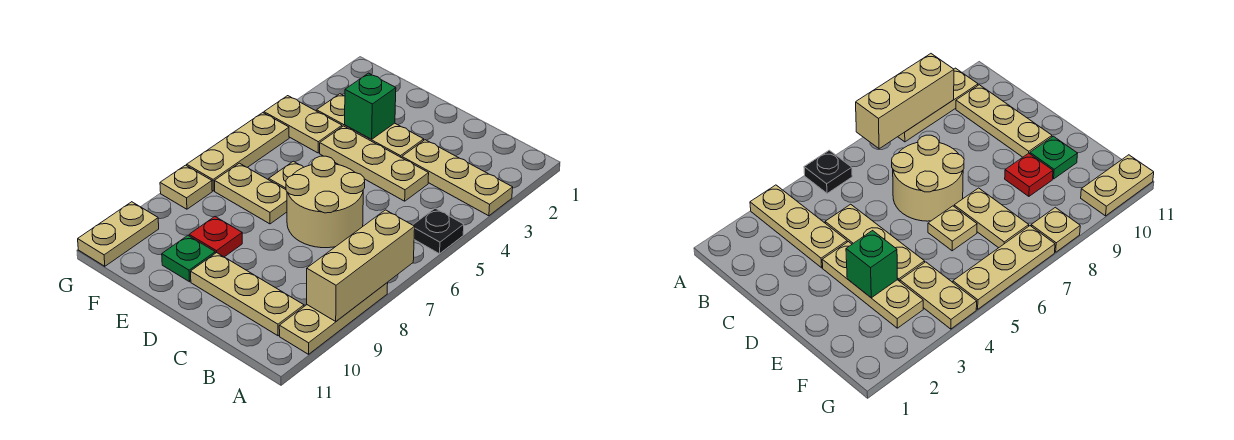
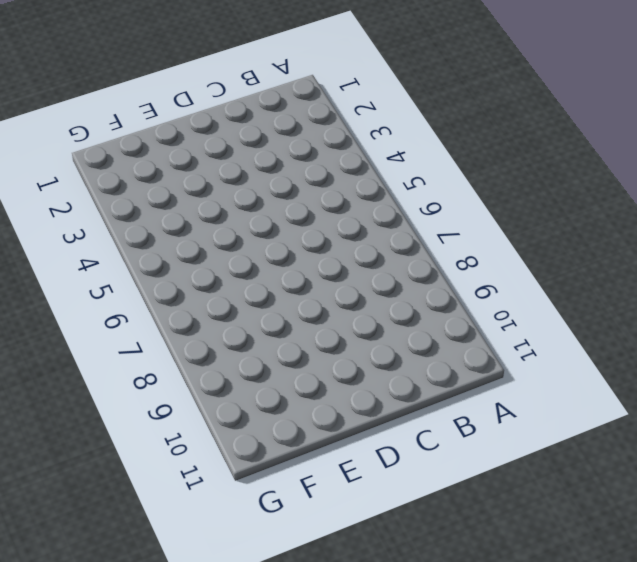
none -> tan 1x3 plate [402,140,513,216]
none -> black 1x1 plate [413,208,464,254]
none -> tan 1x3 plate [279,283,388,354]

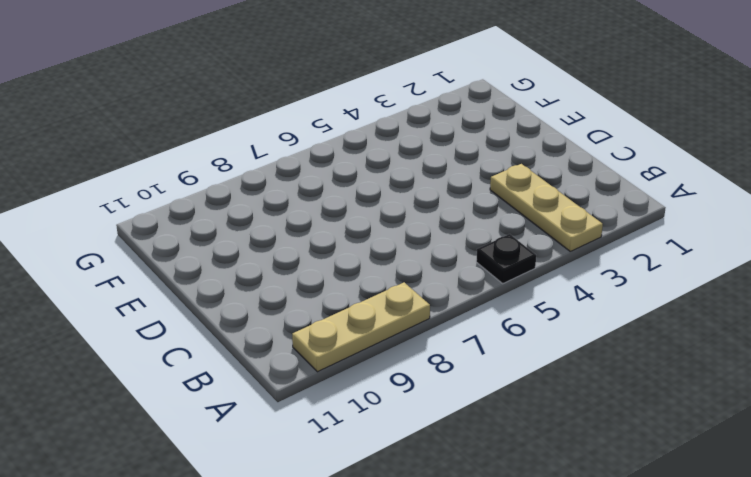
none -> tan 1x3 plate [191,253,304,336]
none -> tan 1x3 plate [320,126,429,201]
none -> tan 2x2 round brick [286,156,365,248]

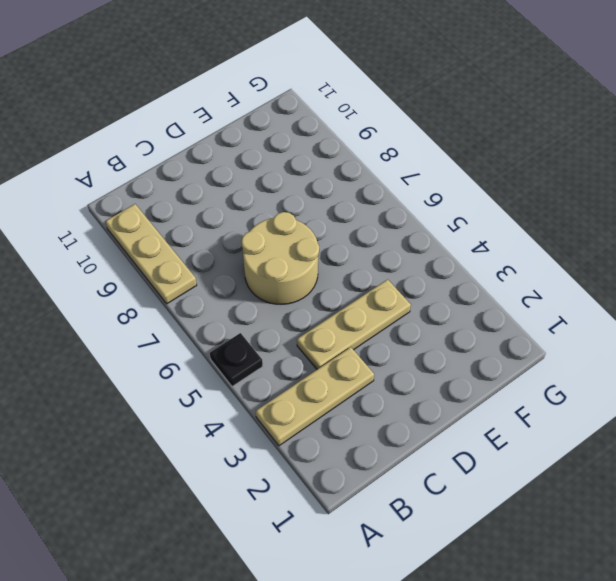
none -> tan 1x3 plate [191,253,304,336]
none -> tan 1x3 plate [317,94,424,158]
none -> tan 1x1 plate [269,161,304,190]

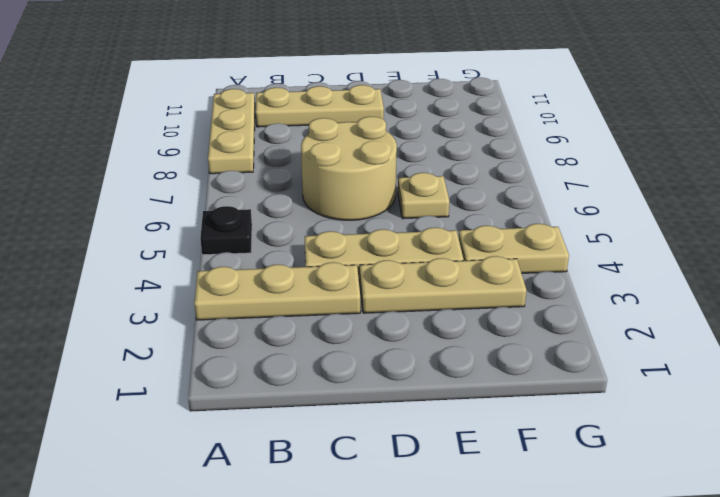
none -> tan 1x2 plate [215,163,287,224]
none -> red 1x1 plate [189,217,242,257]
none -> green 1x1 plate [162,235,215,282]

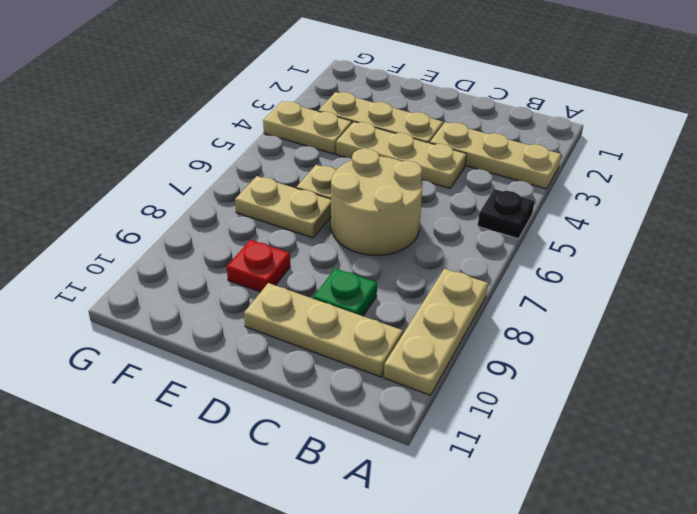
green 1x1 plate [313,268,377,316] -> green 1x1 plate moved to [162,235,215,282]
none -> tan 1x3 plate [187,113,289,191]
none -> tan 1x1 plate [160,165,212,209]
none -> tan 1x2 plate [78,202,159,266]

